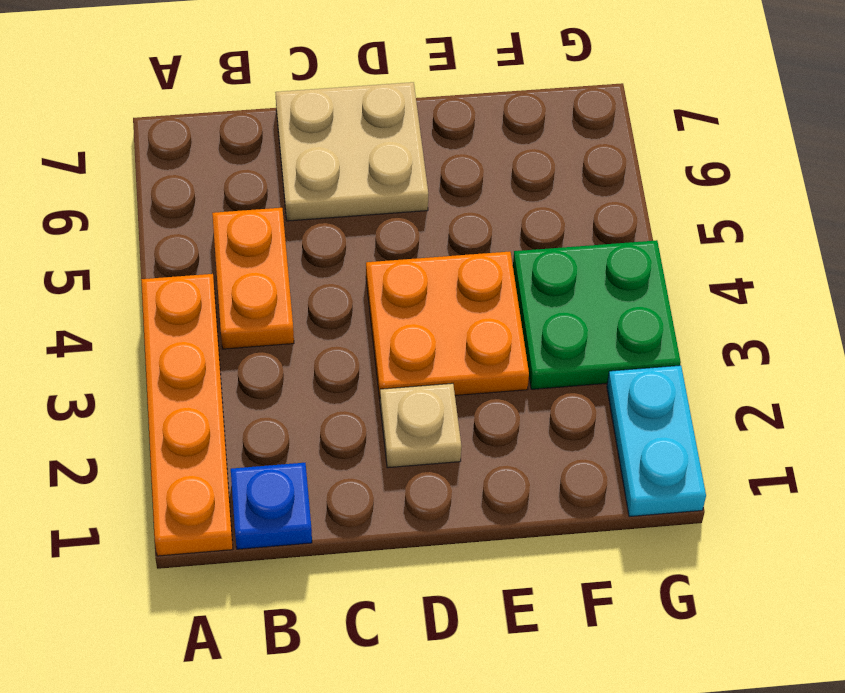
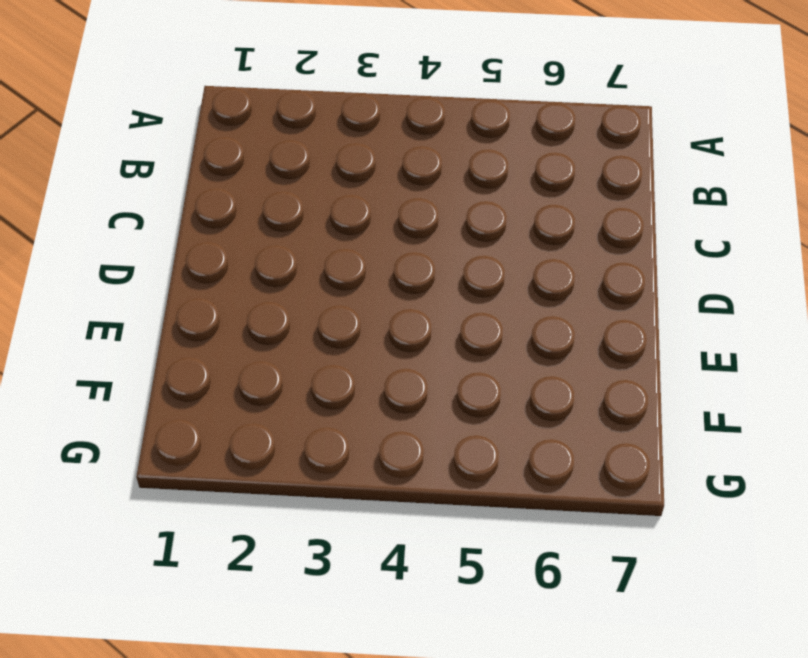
none -> orange 1x4 plate [141,274,233,556]
none -> blue 1x1 plate [231,463,312,549]

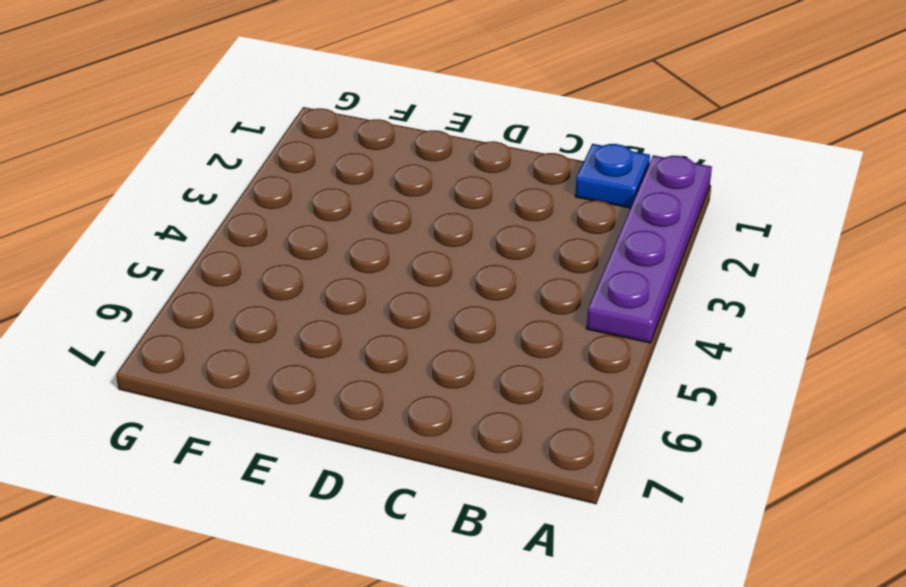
purple 1x4 plate [587,155,712,343] -> orange 1x4 plate [141,274,233,556]
none -> orange 1x2 plate [212,208,294,349]
none -> tan 2x2 plate [275,82,428,221]

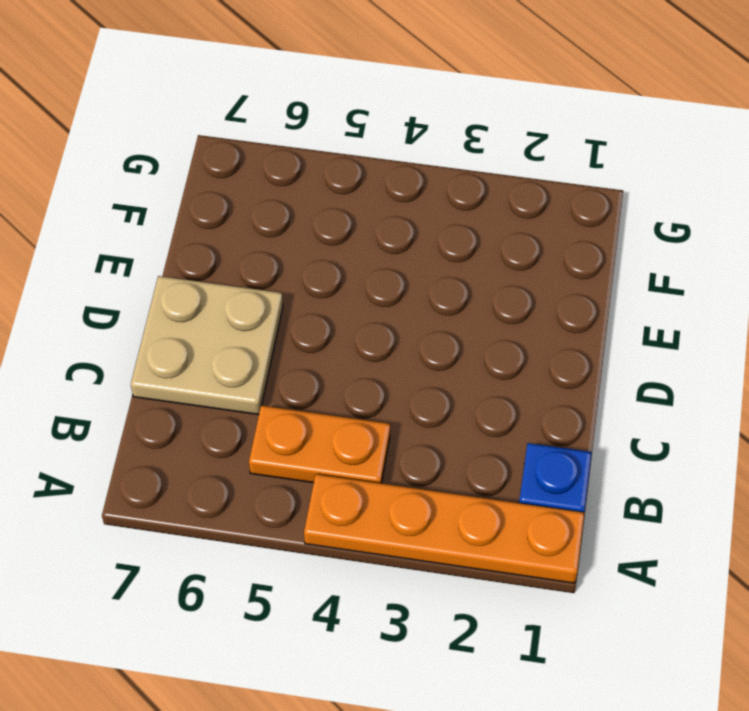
none -> tan 1x1 plate [380,383,461,468]
none -> orange 2x2 plate [366,251,529,399]

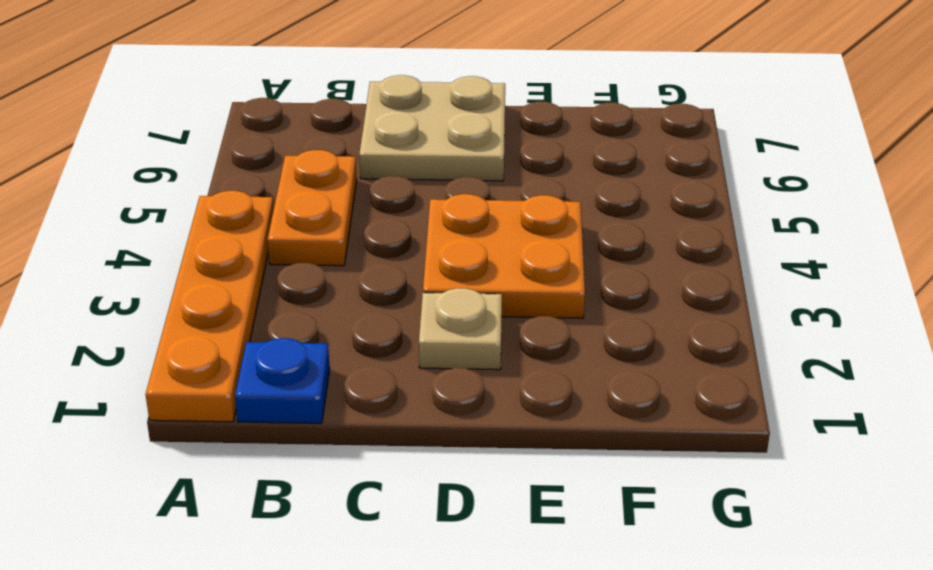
none -> green 2x2 plate [513,240,681,389]
none -> cyan 1x2 plate [607,365,706,517]

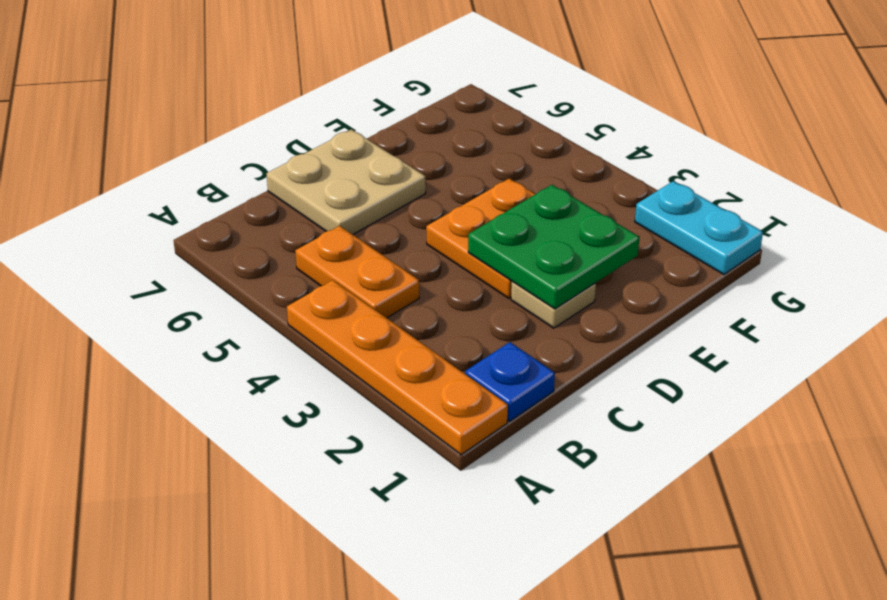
green 2x2 plate [468,185,639,309] -> green 2x2 plate moved to [513,240,681,389]

